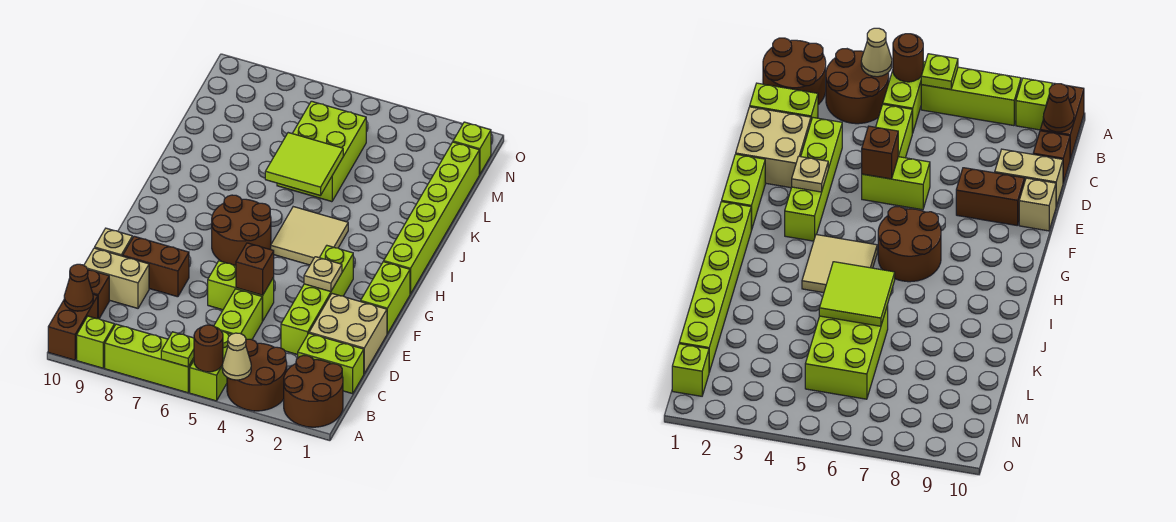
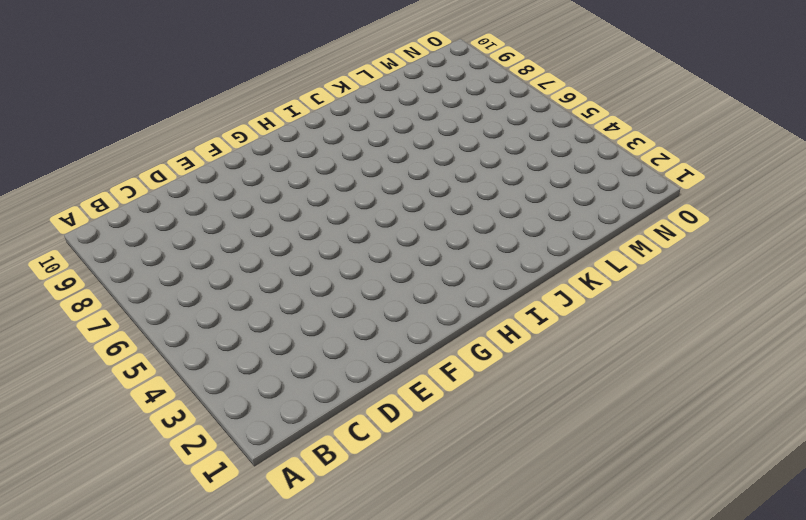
none -> brown 2x2 round brick [284,356,343,427]
none -> brown 2x2 round brick [227,339,287,411]
none -> lime 1x2 brick [190,331,231,401]

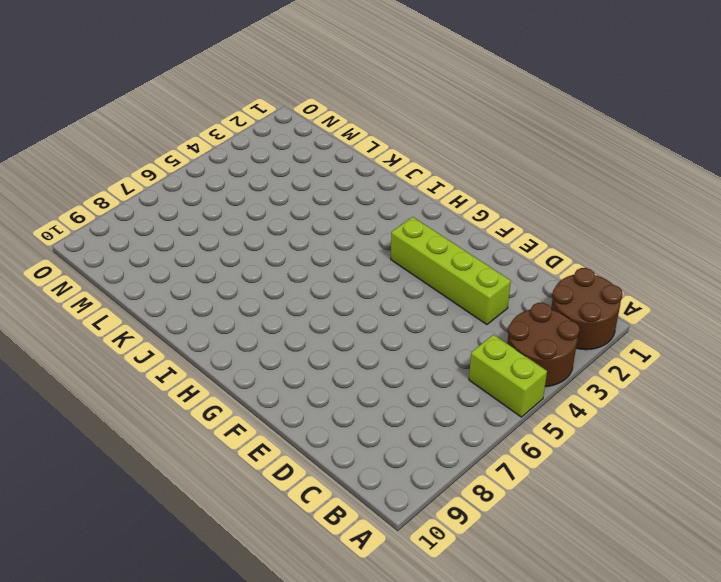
none -> lime 1x3 brick [105,324,194,393]
none -> lime 1x1 brick [77,316,114,368]
none -> brown 1x2 brick [48,294,98,360]

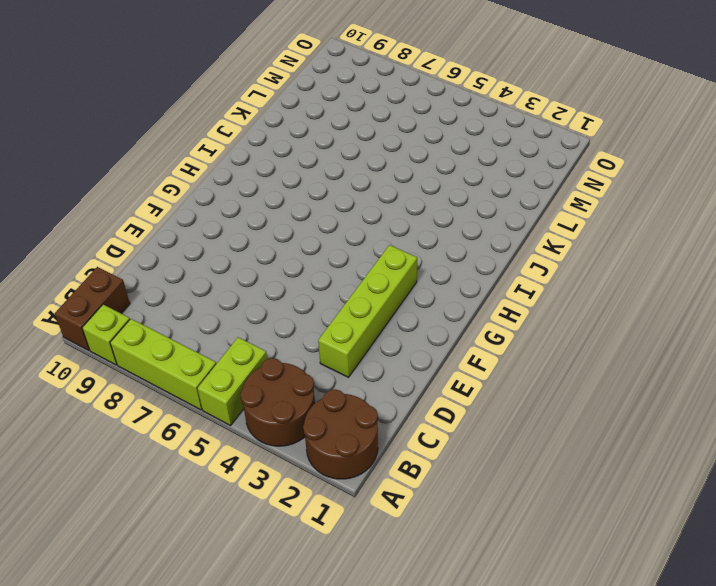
none -> lime 1x2 brick [298,333,364,394]
none -> lime 1x2 brick [214,289,262,340]
none -> brown 1x1 brick [88,270,109,319]

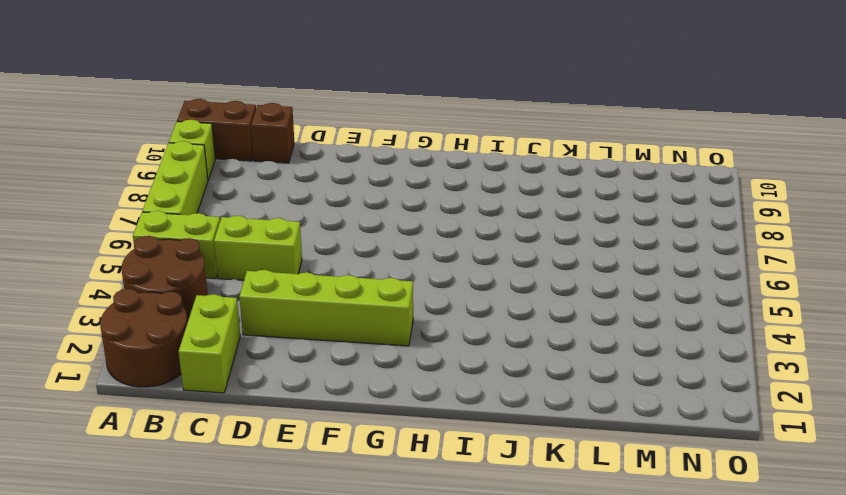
none -> tan 2x2 brick [309,294,387,373]
none -> tan 1x2 brick [84,248,149,308]
none -> lime 1x2 brick [208,261,274,321]

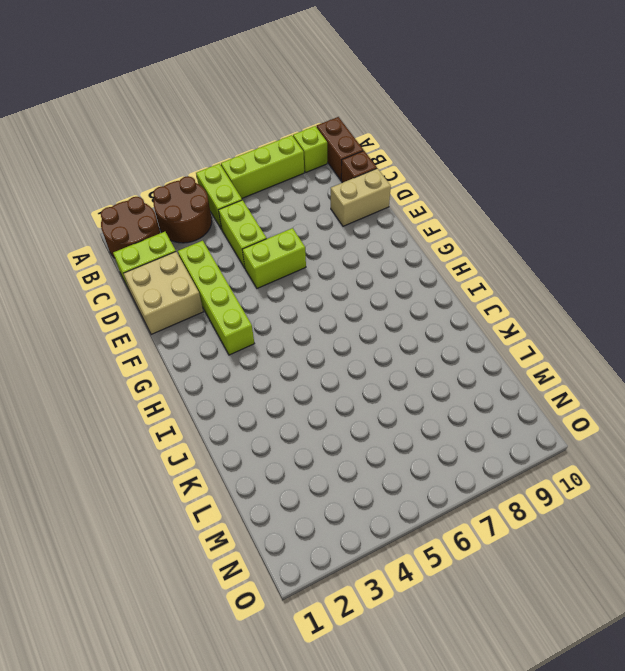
none -> brown 1x2 brick [123,236,189,297]
none -> tan 1x1 brick [95,228,132,256]
none -> lime 1x2 brick [361,262,410,334]

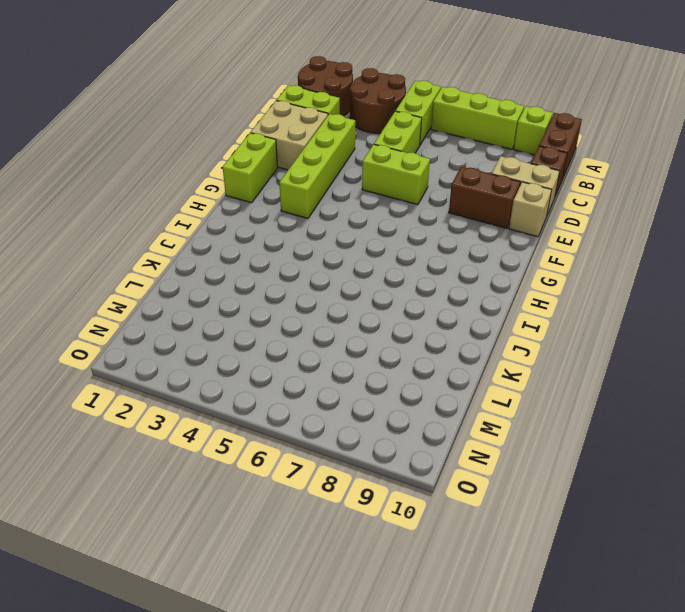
none -> brown 2x2 round brick [212,195,271,266]
none -> lime 1x6 brick [384,142,479,294]
none -> tan 2x2 tile [271,207,348,265]

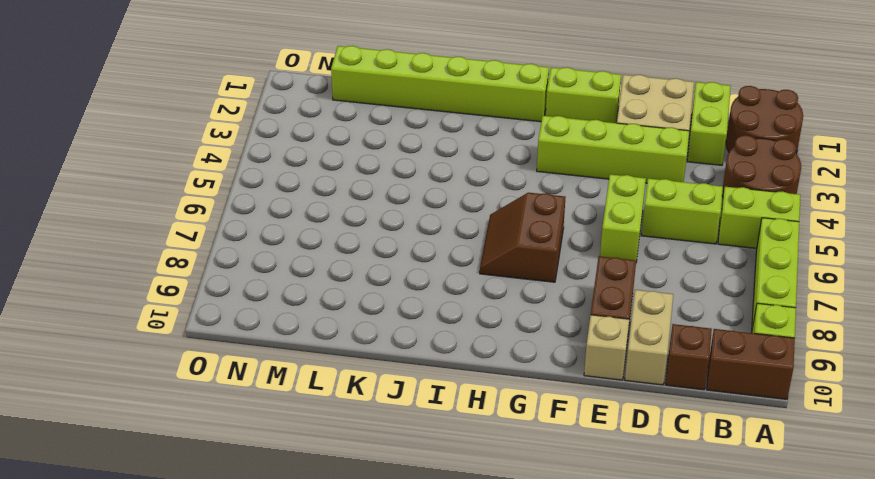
brown 2x2 slope [480,193,565,282] -> brown 2x2 round brick [212,195,271,266]
none -> tan 2x2 tile [271,207,348,265]
none -> lime 2x3 brick [277,101,366,202]
none -> lime 1x1 brick [453,122,491,174]

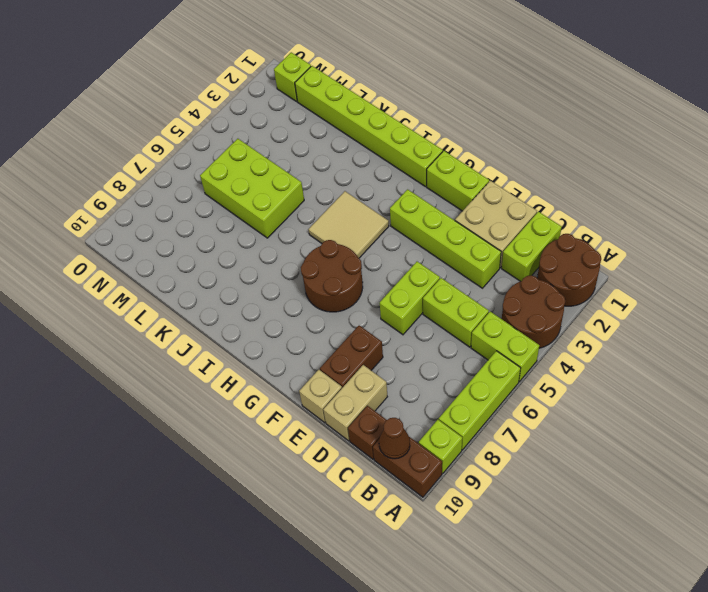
none -> tan 1x1 cone [222,333,251,380]
none -> brown 1x1 round brick [194,325,223,372]
none -> lime 1x1 plate [161,332,194,367]

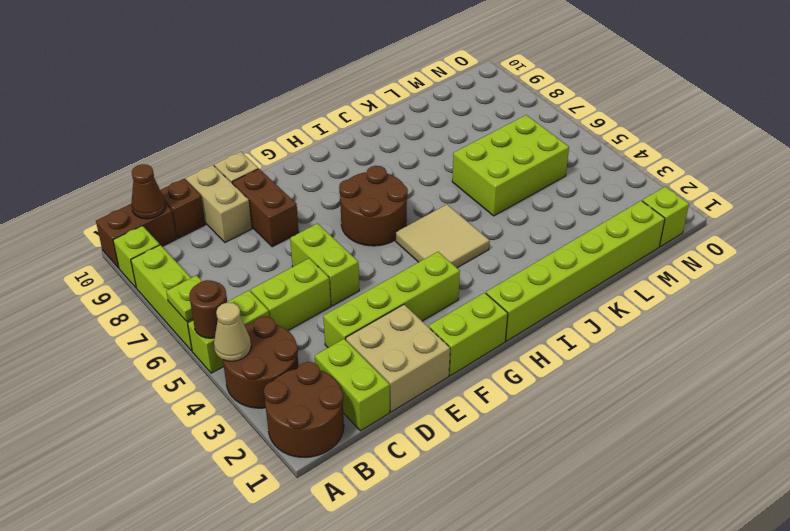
none -> brown 1x1 brick [236,243,274,295]
none -> tan 1x1 plate [304,257,342,292]
none -> lime 2x2 tile [265,133,343,196]

